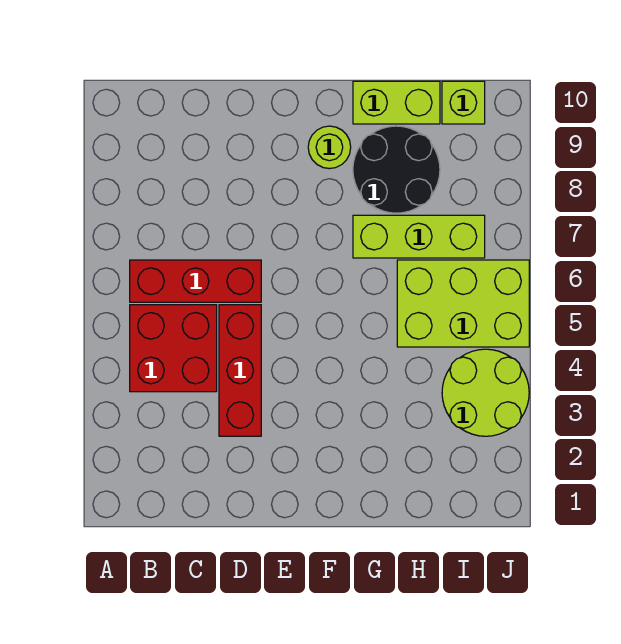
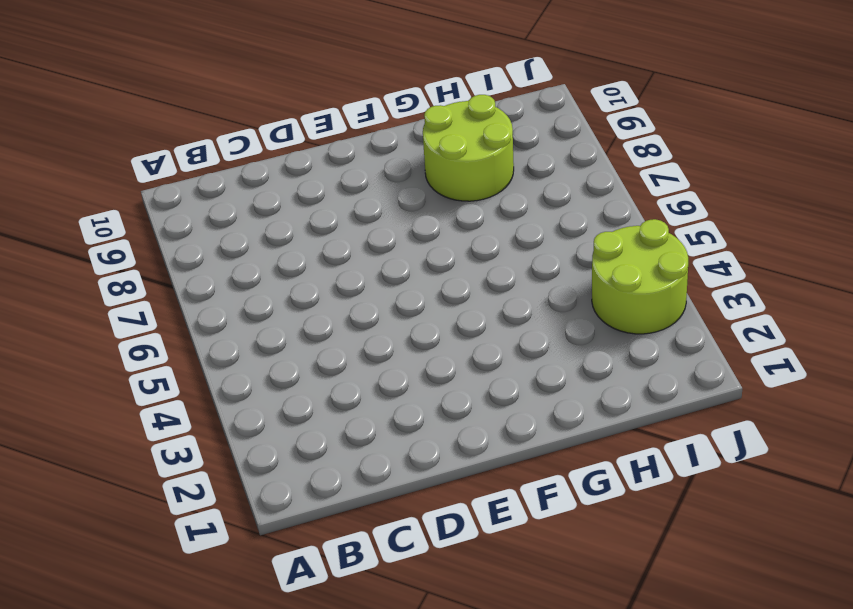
lime 2x2 round brick [423,95,514,201] -> black 2x2 round brick [353,126,440,213]
none -> red 2x2 brick [130,305,217,392]
none -> red 1x3 brick [130,260,261,302]

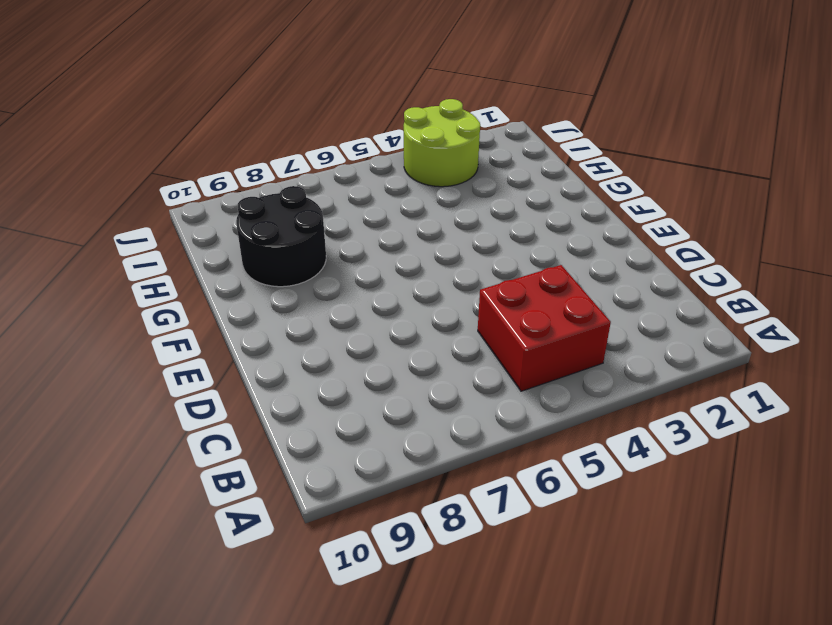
none -> red 1x3 brick [130,260,261,302]
none -> red 1x3 brick [219,305,261,436]

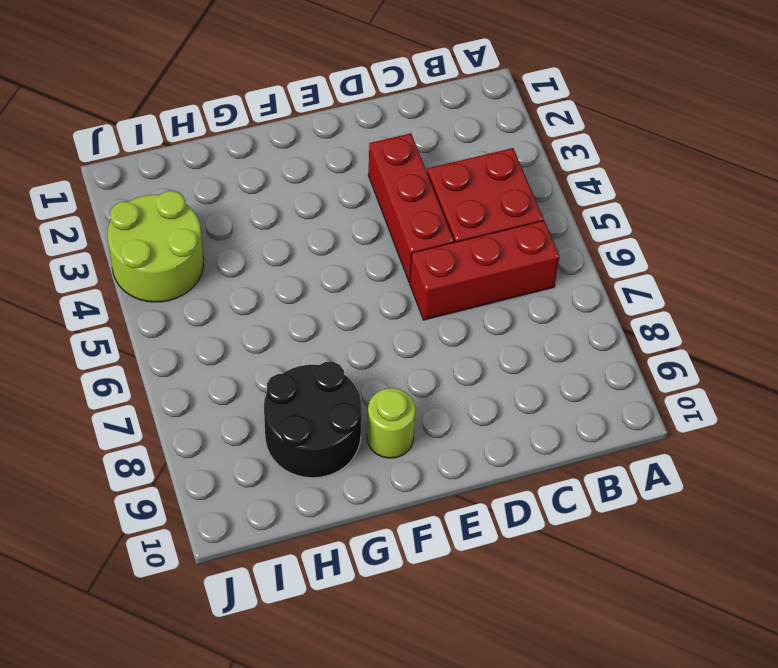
none -> lime 1x3 brick [353,215,485,258]
none -> lime 1x2 brick [353,81,440,124]

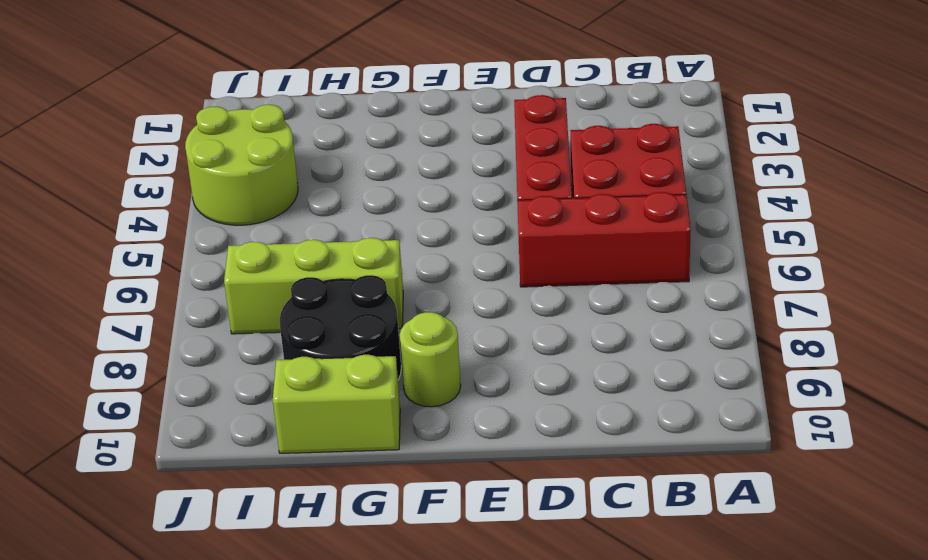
none -> lime 2x3 brick [397,260,529,347]
none -> lime 1x1 brick [442,81,485,124]

